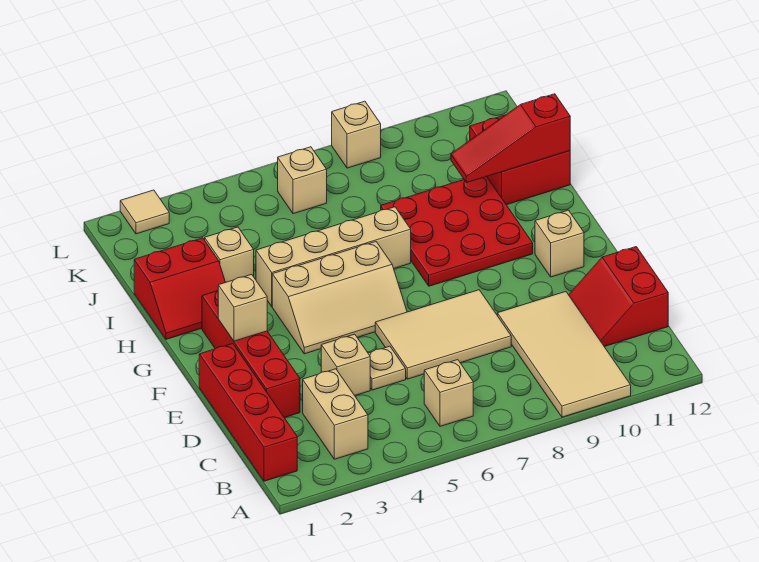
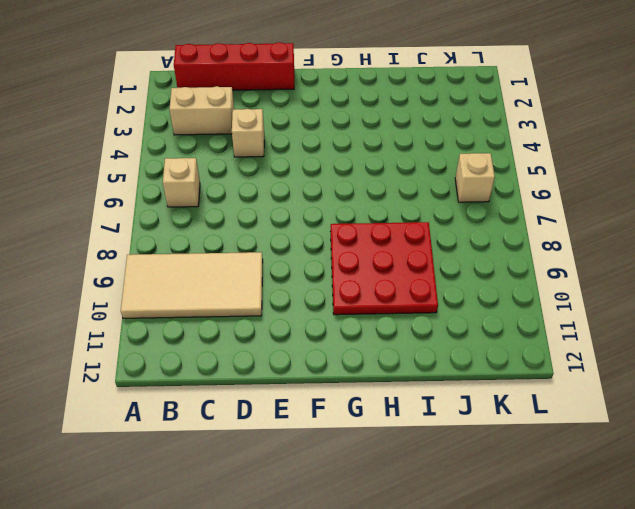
none -> red 2x2 slope [569,247,668,347]
none -> red 1x4 brick [202,291,300,418]
none -> tan 1x1 plate [368,346,406,390]

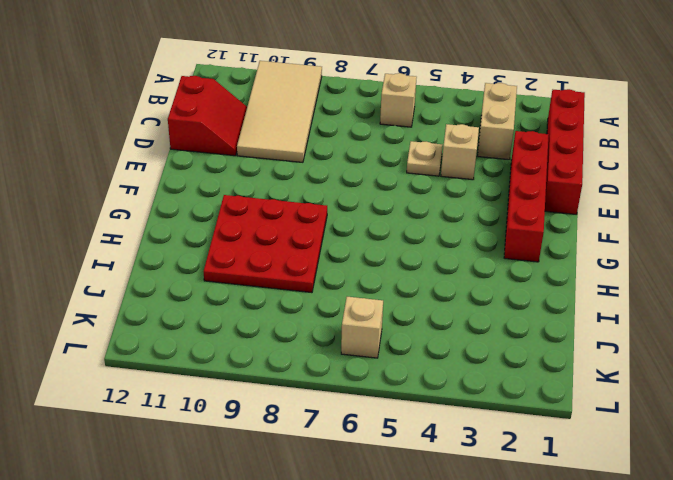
none -> tan 2x3 tile [375,290,511,379]
none -> tan 2x3 slope [272,242,407,354]
none -> tan 1x1 brick [535,210,584,277]

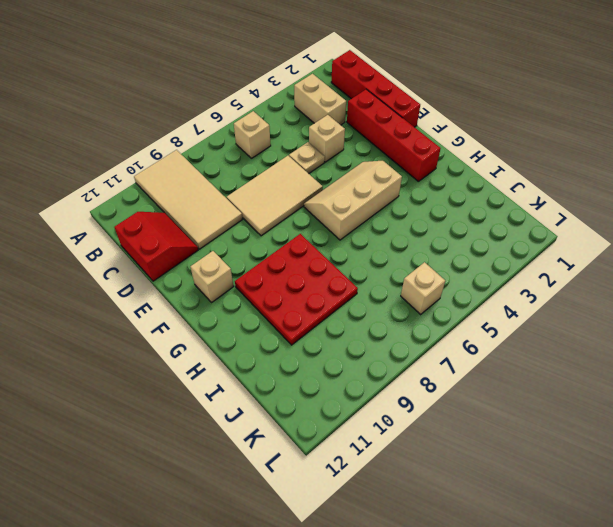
none -> red 2x2 slope [134,238,225,339]
none -> tan 1x4 brick [256,207,411,306]
none -> tan 1x1 brick [205,227,254,282]

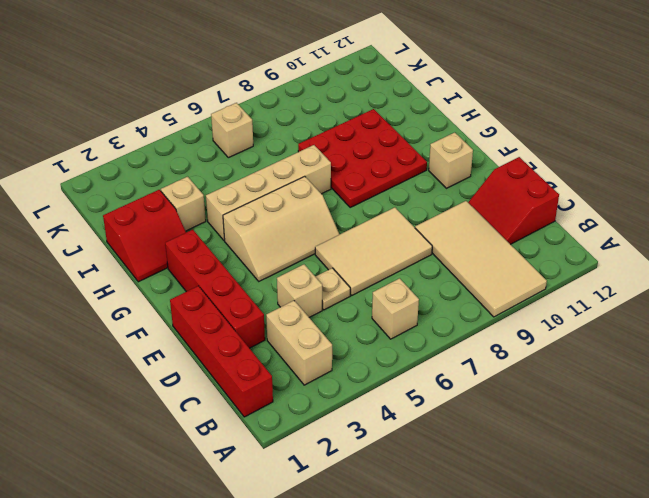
none -> red 2x2 brick [470,115,570,205]
none -> tan 1x1 tile [120,190,169,234]
none -> tan 1x1 brick [332,101,381,168]

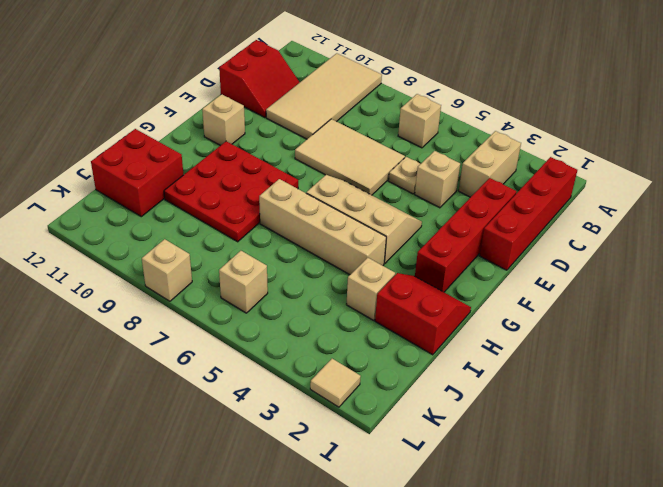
none -> tan 1x1 brick [218,274,267,341]
none -> red 1x3 slope [451,94,570,183]

